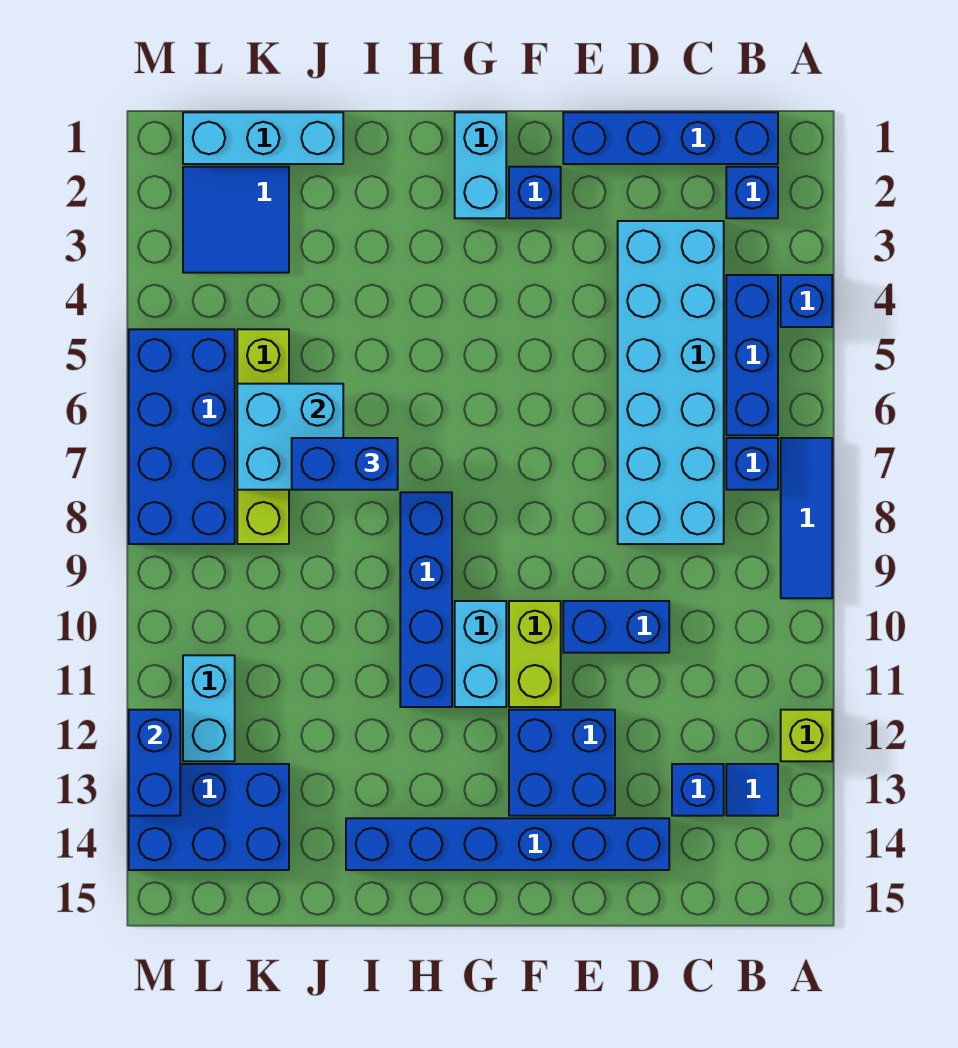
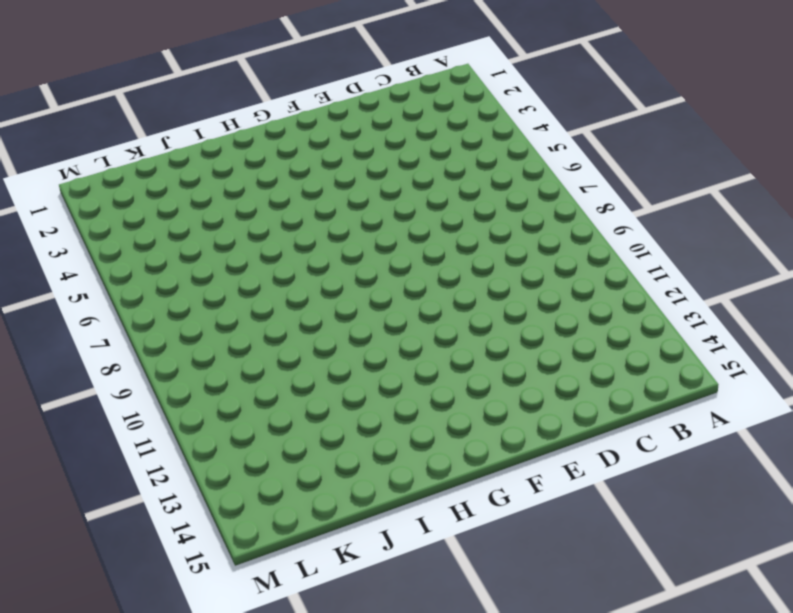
none -> blue 1x1 brick [781,275,832,327]
none -> blue 1x3 tile [781,438,832,598]
none -> lime 1x1 brick [781,710,832,761]

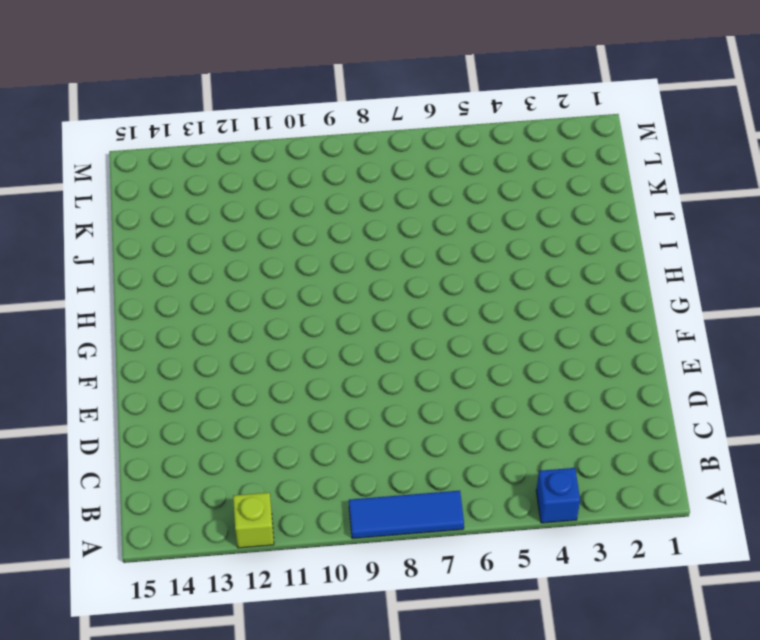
none -> blue 1x4 brick [563,112,778,164]
none -> blue 1x1 brick [726,167,778,218]
none -> blue 1x3 brick [726,275,778,435]

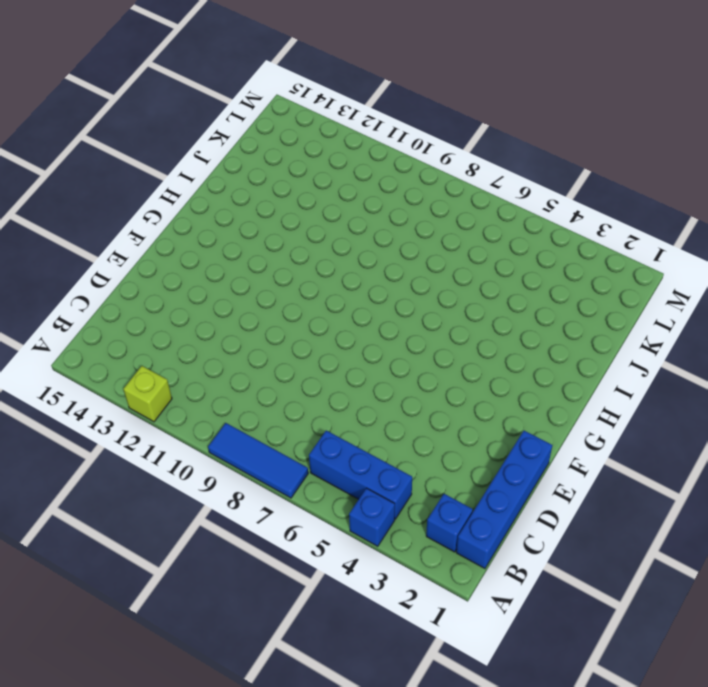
none -> blue 1x1 brick [726,438,778,490]
none -> blue 1x1 tile [726,764,778,816]
none -> cyan 2x6 brick [618,221,724,544]

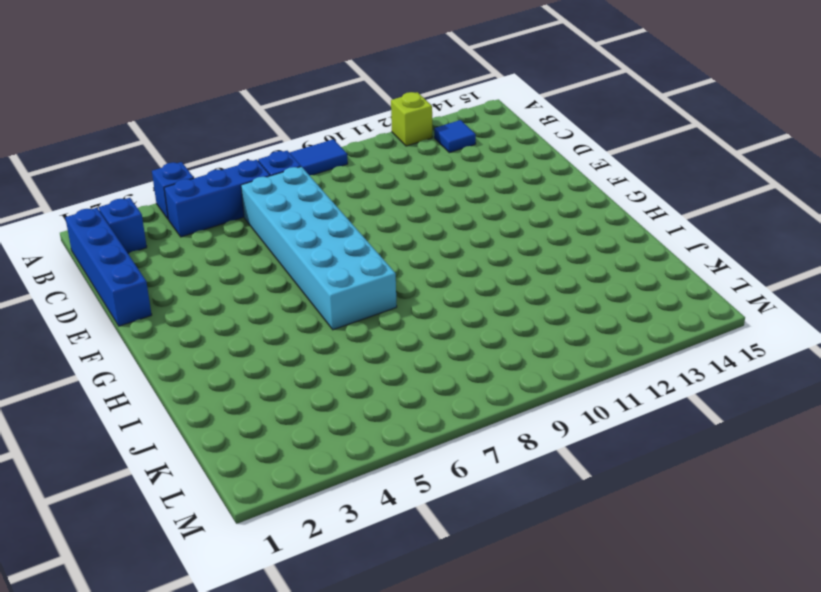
cyan 2x6 brick [241,167,397,330] -> cyan 2x6 brick turned to [618,221,724,544]
none -> blue 1x1 brick [672,764,724,816]
none -> blue 1x2 brick [563,601,669,653]
none -> blue 1x6 brick [346,818,669,870]

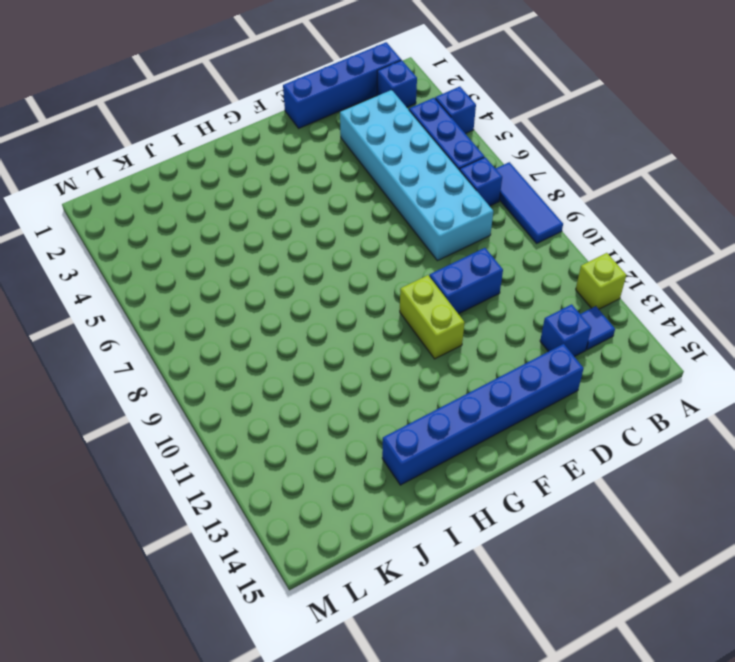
none -> blue 2x2 brick [509,710,615,816]
none -> blue 1x1 brick [509,167,561,218]
none -> cyan 1x2 brick [455,112,506,218]

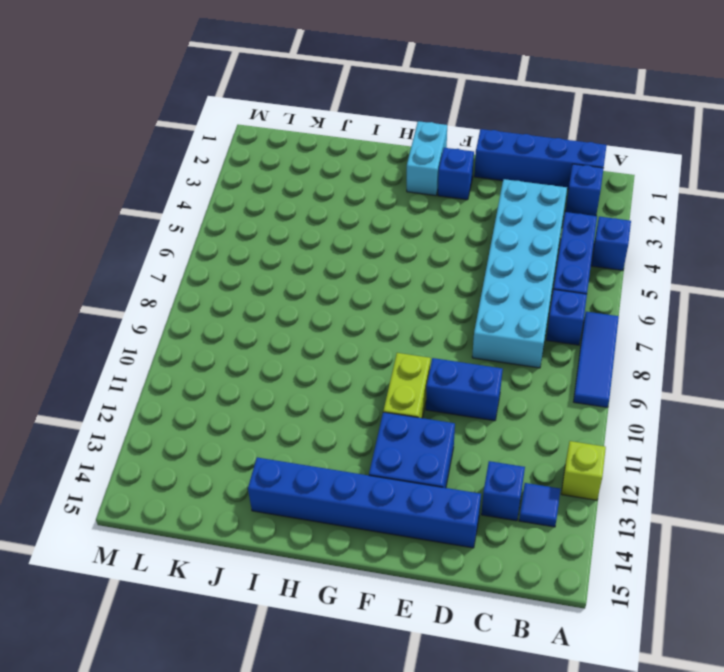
none -> cyan 1x2 brick [455,601,506,707]
none -> blue 1x4 brick [400,492,452,707]
none -> cyan 1x3 brick [183,112,343,164]

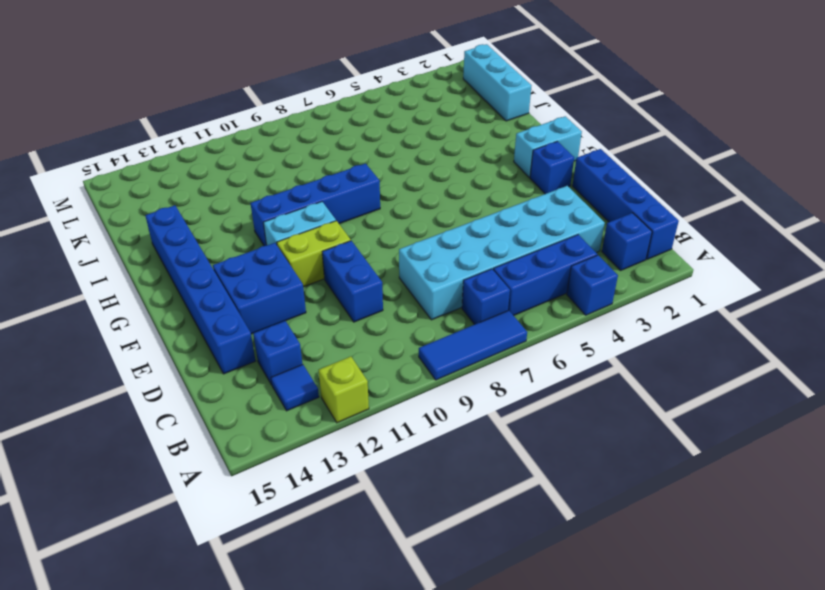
none -> blue 2x2 tile [183,167,289,273]
none -> lime 1x4 brick [237,329,289,544]
none -> blue 2x3 brick [129,764,289,870]

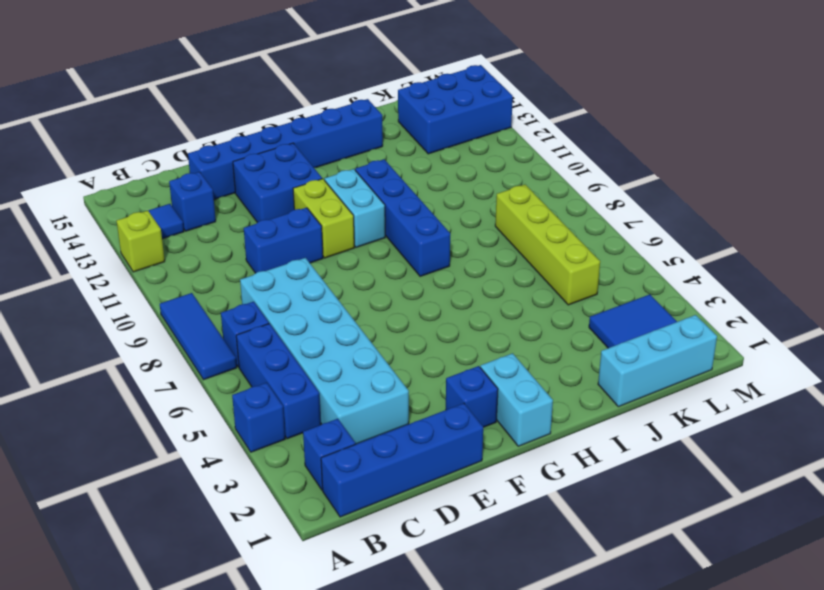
none -> blue 2x4 brick [129,329,235,544]
none -> cyan 1x2 brick [183,655,235,761]
none -> cyan 2x2 brick [237,384,343,490]

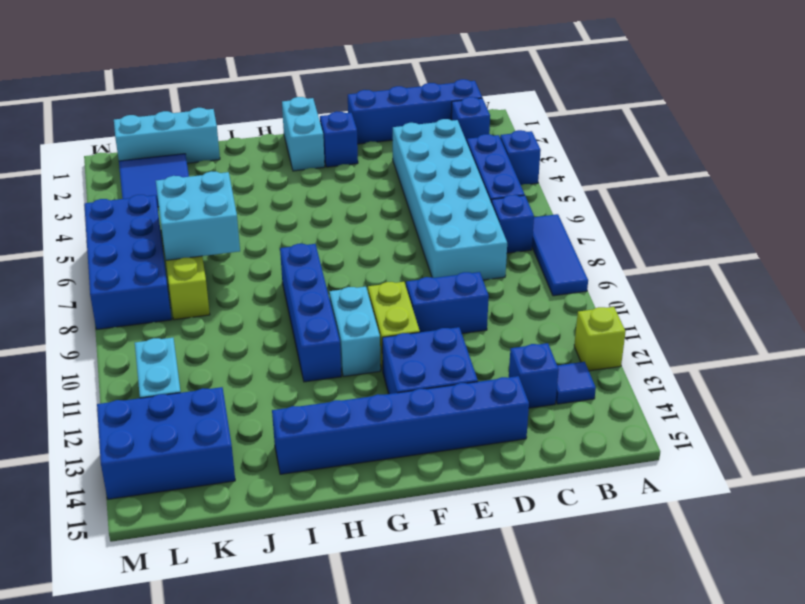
none -> blue 1x2 brick [129,710,180,816]
none -> blue 1x2 brick [292,438,398,490]

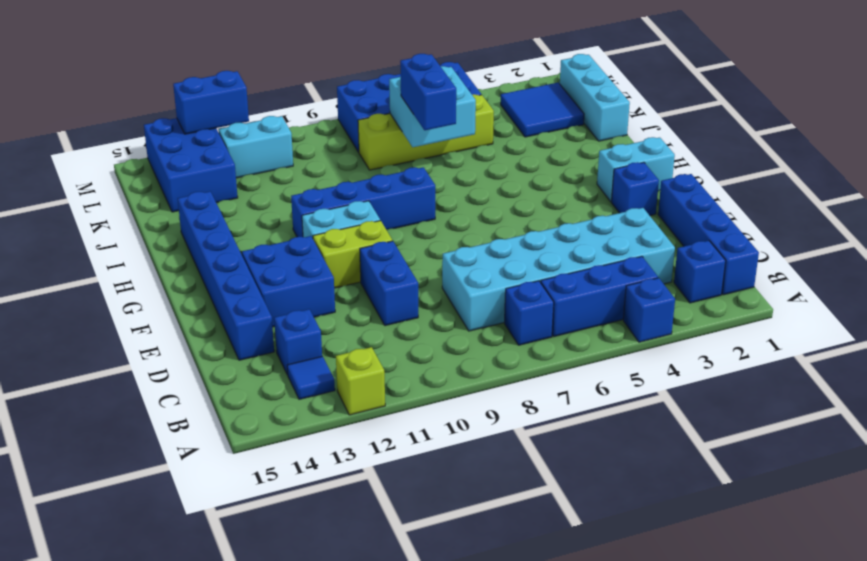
none -> blue 1x3 tile [781,438,832,598]

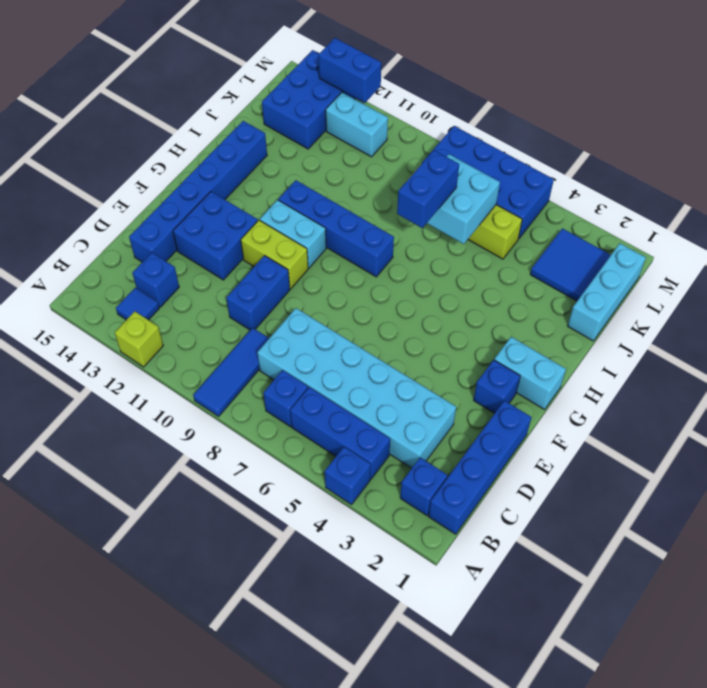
blue 1x3 tile [193,328,269,416] -> blue 1x3 tile turned to [781,438,832,598]

